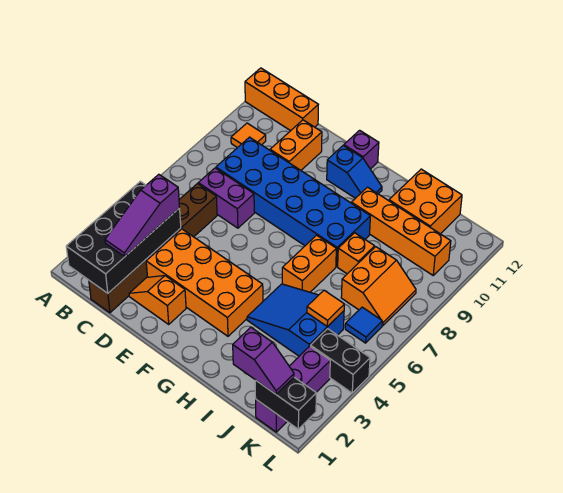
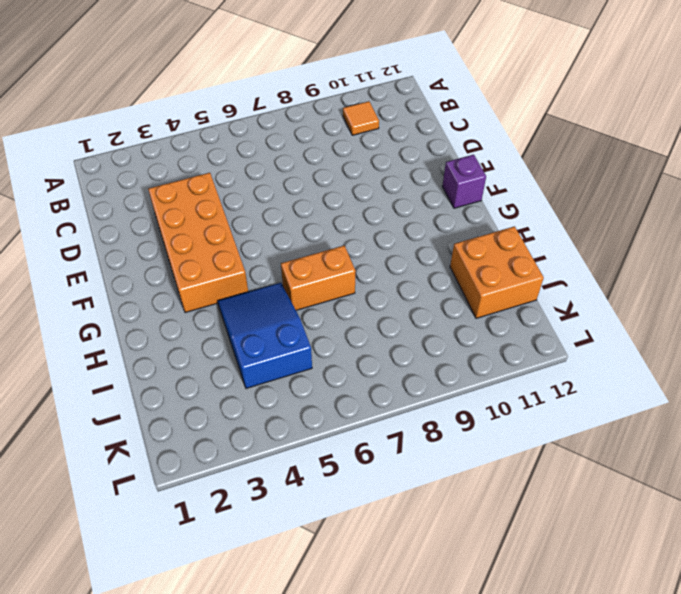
none -> orange 1x3 brick [245,68,318,131]
none -> brown 1x6 brick [89,184,217,313]
none -> purple 1x2 brick [198,168,254,228]

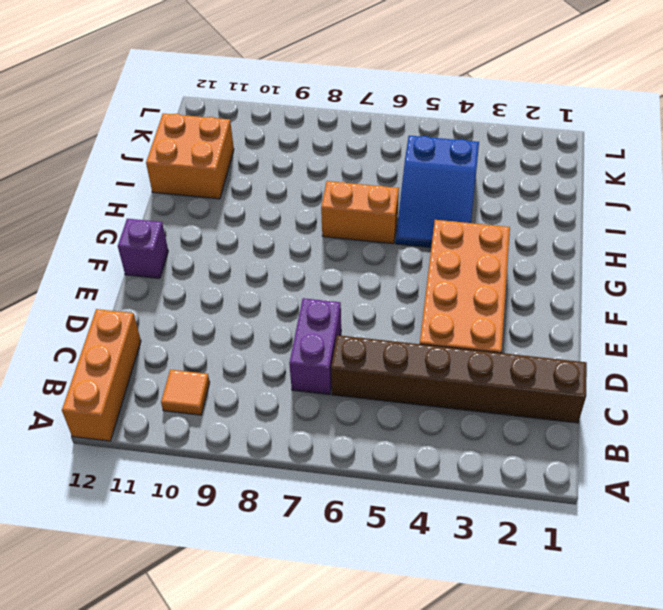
none -> blue 2x6 brick [216,137,370,267]
none -> orange 1x2 slope [129,276,186,324]
none -> orange 1x2 brick [270,120,322,170]

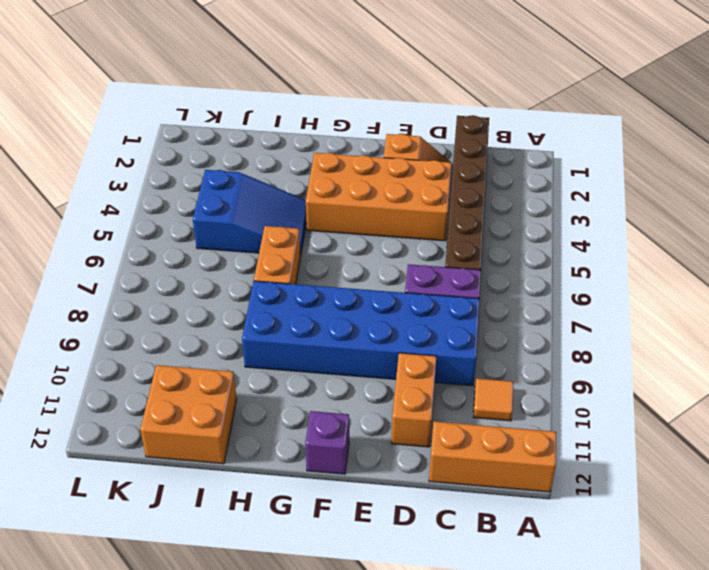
none -> blue 1x2 slope [327,146,382,198]
none -> orange 1x4 brick [351,187,451,275]
none -> orange 1x1 brick [338,233,375,274]

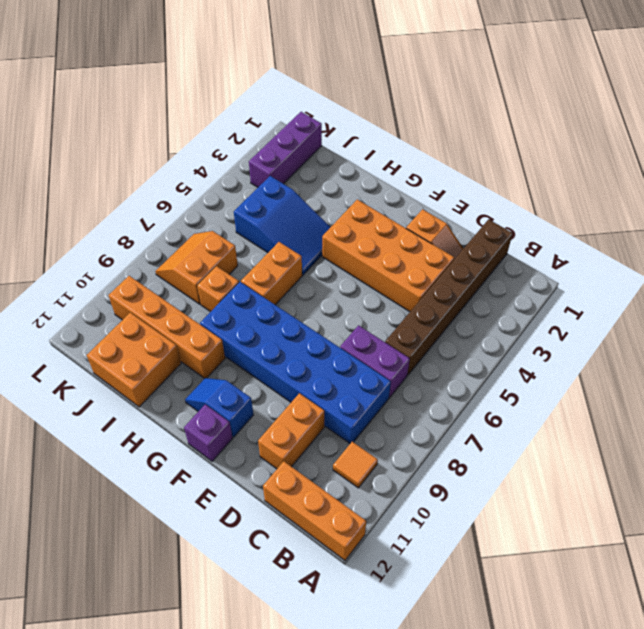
none -> black 1x2 brick [311,329,370,393]
none -> blue 1x1 tile [345,307,382,343]
none -> black 2x4 brick [66,181,181,293]

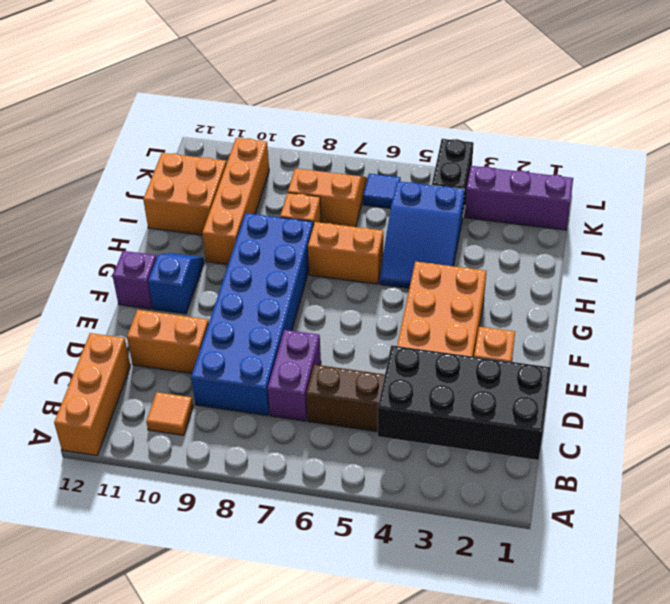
none -> orange 1x1 tile [307,290,344,327]
none -> black 1x2 brick [255,377,316,429]
none -> purple 1x3 slope [105,174,180,256]

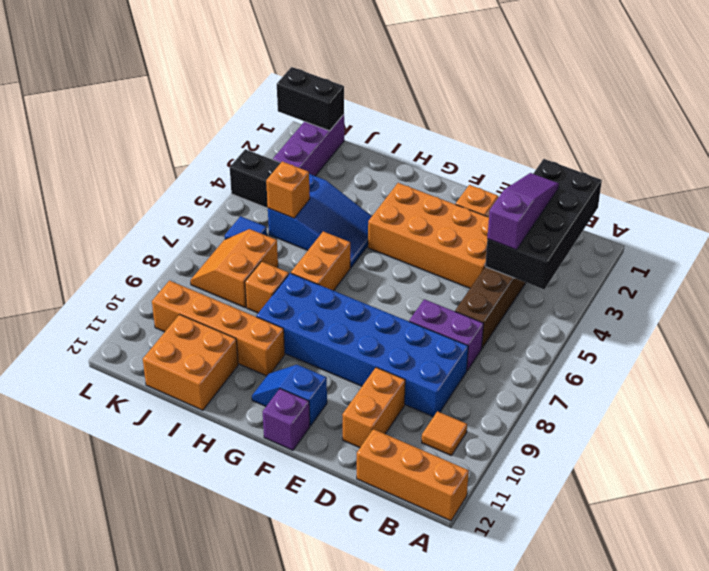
orange 1x1 brick [266,161,310,218] -> orange 1x1 tile [307,290,344,327]
none -> purple 1x2 slope [233,327,294,394]

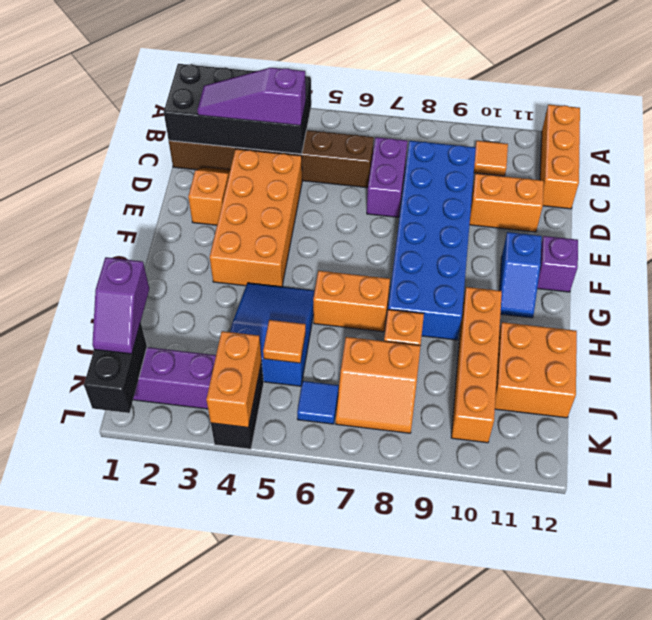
orange 1x2 brick [206,331,262,427] -> none

